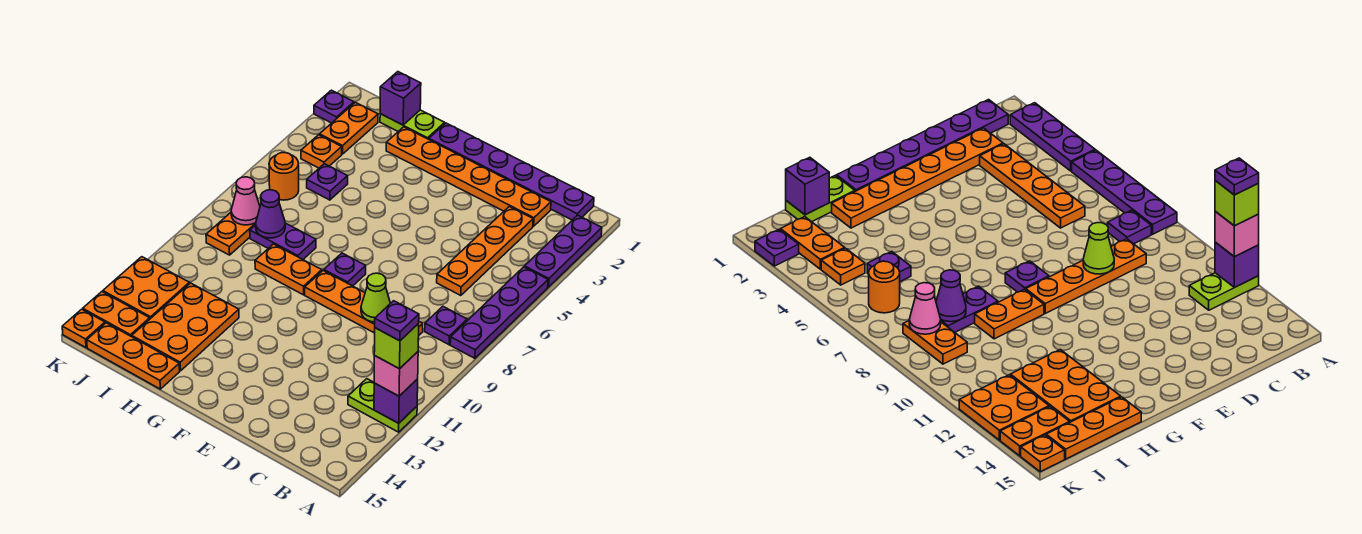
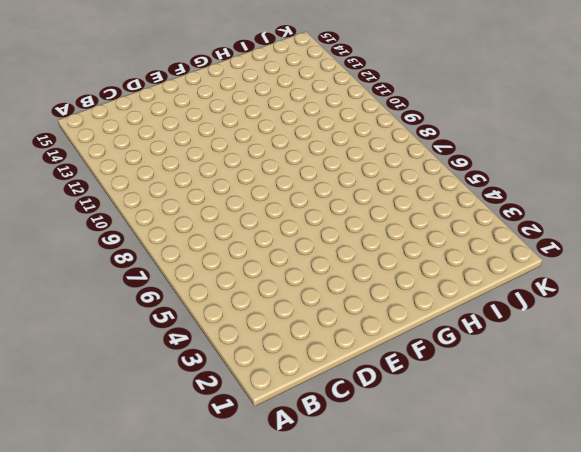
none -> purple 1x3 plate [525,215,602,287]
none -> purple 1x4 plate [450,267,548,358]
none -> lime 1x2 plate [348,379,417,432]
none -> purple 1x6 plate [429,123,594,220]

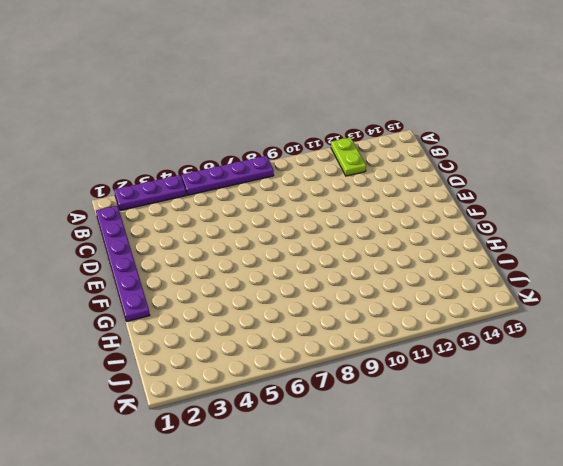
none -> purple 1x1 plate [425,307,467,345]
none -> orange 1x6 plate [386,127,551,226]
none -> orange 1x4 plate [437,207,533,296]
none -> orange 1x4 plate [305,271,423,335]

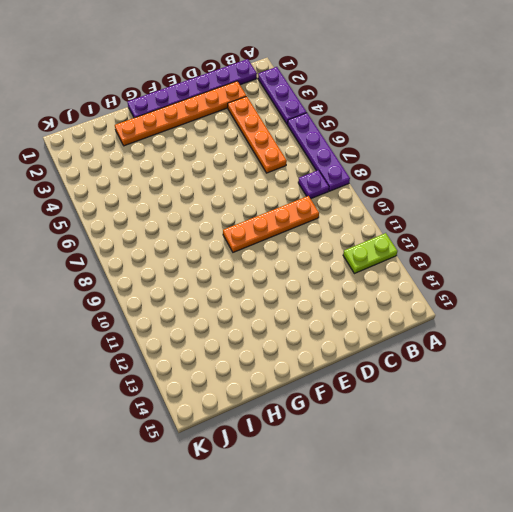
none -> purple 1x1 plate [324,253,366,286]
none -> orange 1x2 plate [255,244,322,295]
none -> lime 1x2 plate [380,110,445,139]
none -> purple 1x2 plate [250,223,316,259]

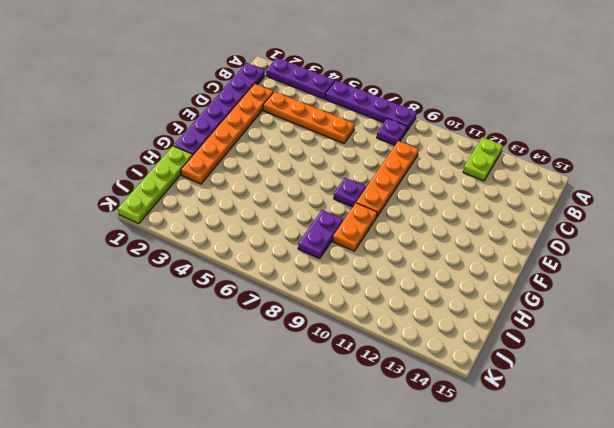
lime 1x4 plate [118,146,193,224] -> lime 1x2 plate [380,110,445,139]
none -> orange 2x3 plate [132,283,239,371]
none -> orange 1x3 plate [87,323,180,389]
none -> purple 1x1 plate [307,164,348,200]
none -> orange 1x2 plate [320,102,378,154]

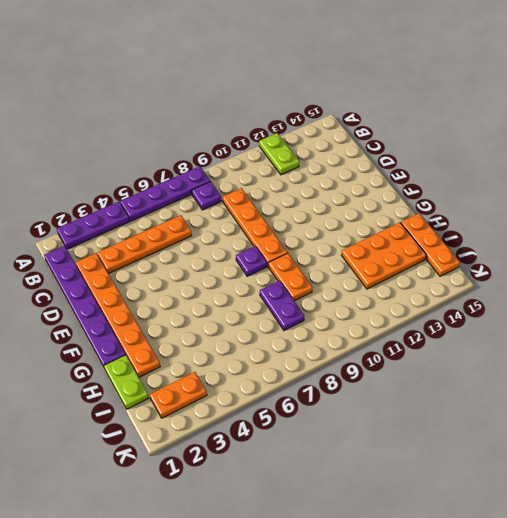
none -> purple 1x1 plate [307,164,348,200]
none -> orange 1x1 plate [301,135,342,168]
none -> orange 1x1 round brick [269,153,299,200]
none -> orange 1x2 plate [206,213,256,255]

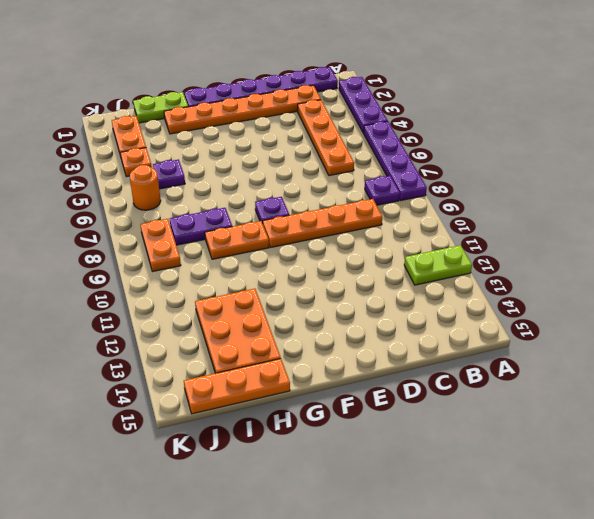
none -> orange 2x2 plate [103,257,189,319]
none -> orange 1x2 plate [83,292,150,337]
none -> purple 1x1 plate [314,90,354,123]
none -> orange 1x1 plate [62,309,105,348]

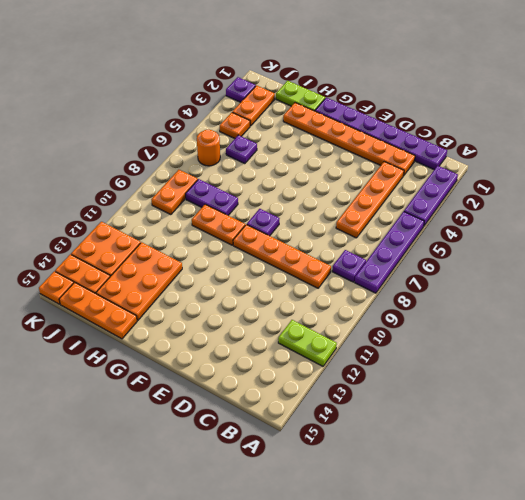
none -> purple 1x1 brick [374,379,418,423]
none -> lime 1x1 cone [361,273,390,322]
none -> purple 1x1 brick [380,72,421,125]
none -> purple 1x1 cone [256,190,285,238]

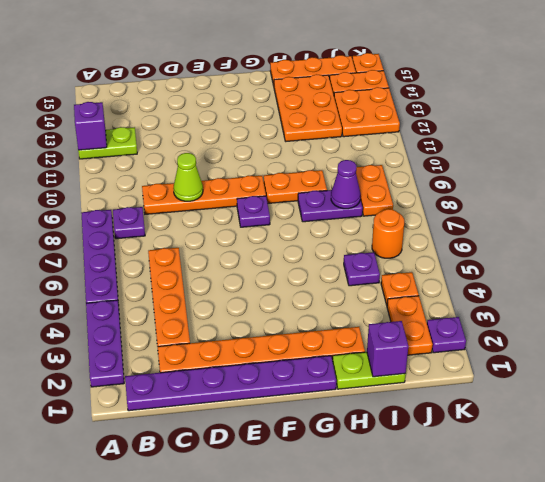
none -> pink 1x1 cone [231,177,260,225]
none -> pink 1x1 brick [374,352,418,396]
none -> lime 1x1 brick [374,324,419,369]
none -> purple 1x1 plate [375,301,419,341]

